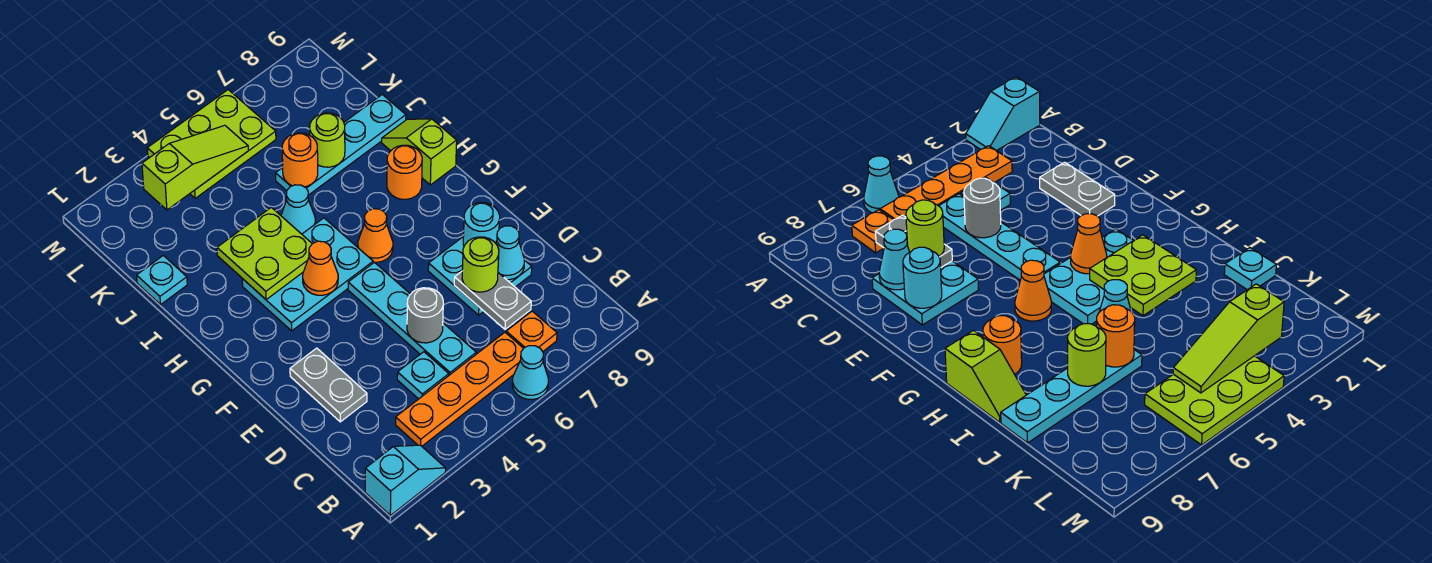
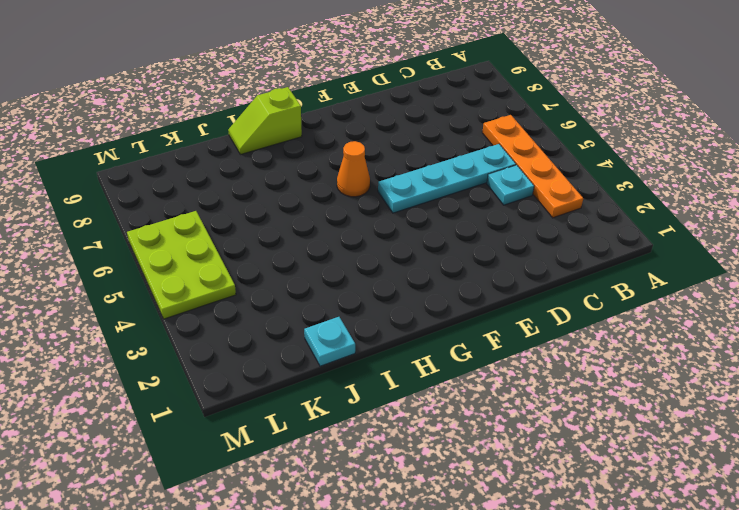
none -> cyan 1x2 slope [365,445,446,515]
none -> cyan 1x1 cone [512,346,548,400]
none -> orange 1x1 plate [506,311,557,352]

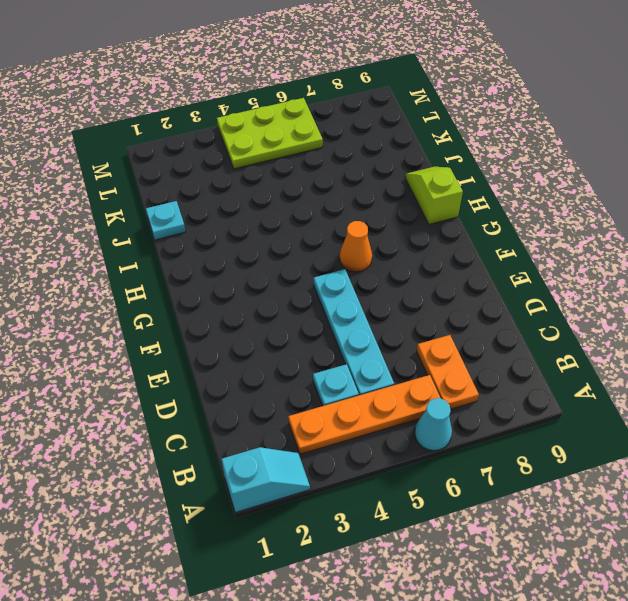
orange 1x2 plate [417,335,479,409] -> orange 1x1 plate [506,311,557,352]
none -> grey 1x2 plate [290,348,367,422]
none -> cyan 2x2 plate [428,237,532,315]
none -> cyan 2x3 plate [242,218,373,331]

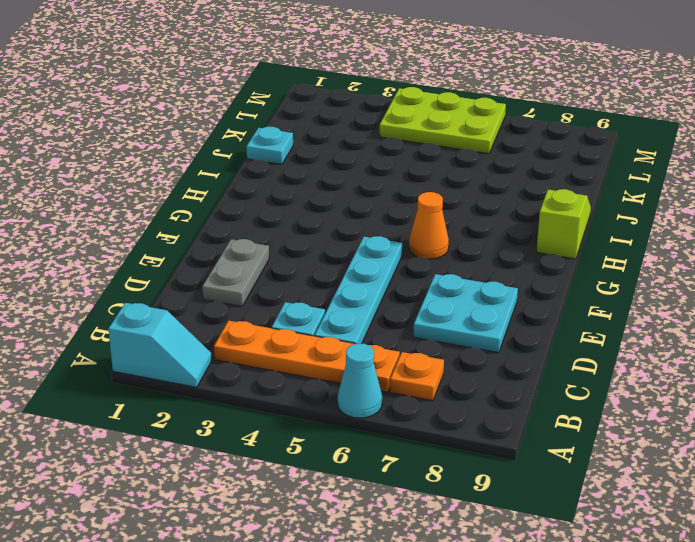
none -> cyan 2x3 plate [242,218,373,331]
none -> orange 1x1 round brick [387,145,422,199]
none -> cyan 1x1 cone [281,185,315,234]

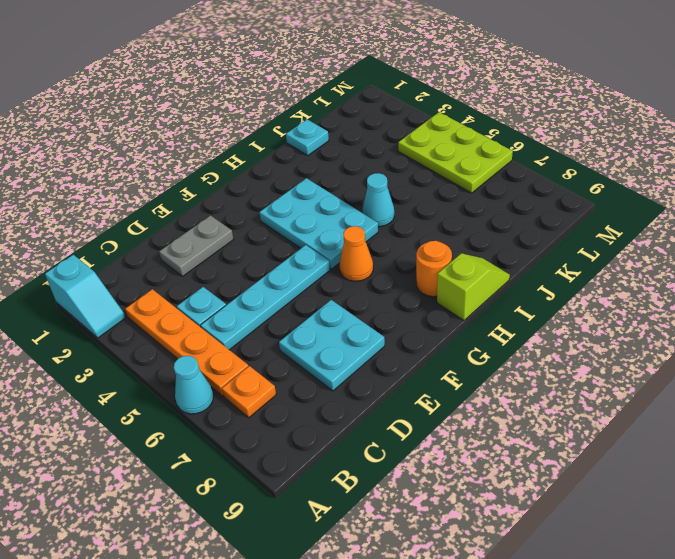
none -> cyan 1x4 plate [276,95,406,195]
none -> grey 1x2 plate [454,272,531,329]
none -> grey 1x1 round brick [407,288,443,343]

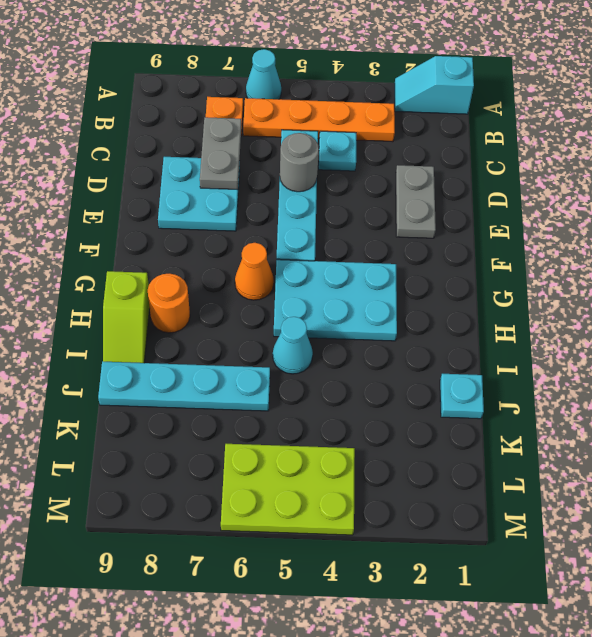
none -> cyan 1x1 cone [496,226,525,280]
none -> cyan 1x1 round brick [463,203,500,246]
none -> orange 1x1 cone [303,241,338,295]

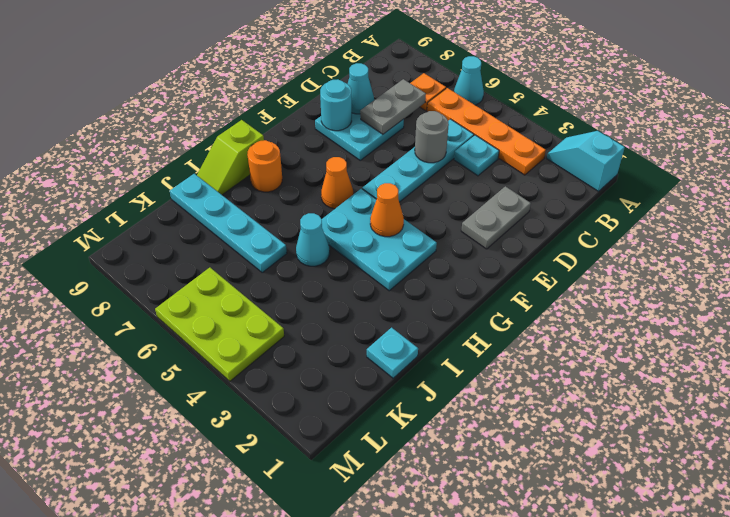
none -> lime 2x2 plate [217,207,312,300]
none -> orange 1x1 round brick [282,133,318,187]
none -> lime 1x1 round brick [310,113,345,167]

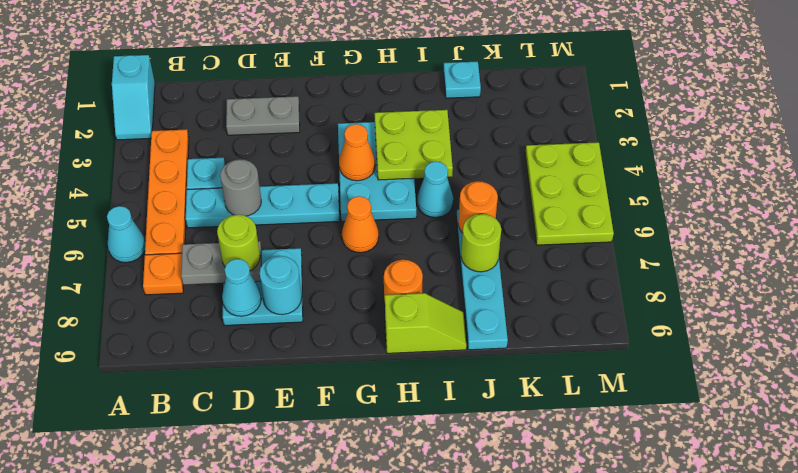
none -> lime 1x3 slope [142,125,248,210]

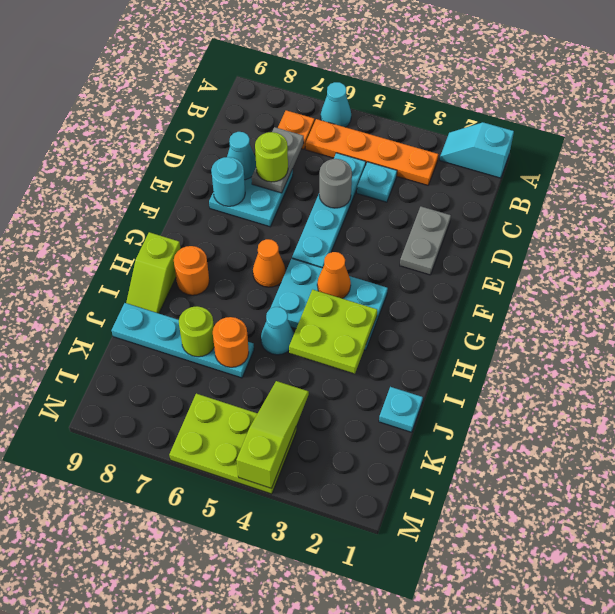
lime 1x3 slope [237,381,309,488] -> lime 1x3 slope turned to [142,125,248,210]

